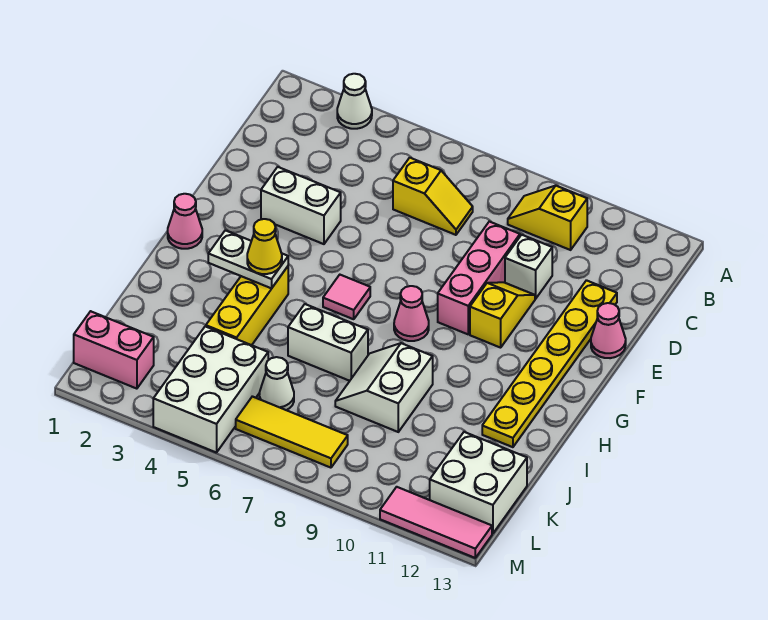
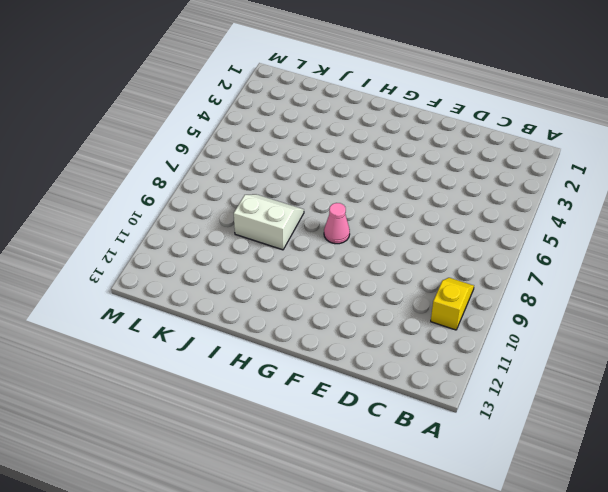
none -> white 1x1 cone [337,74,372,129]
none -> yellow 1x2 slope [393,158,473,235]
none -> pink 1x3 brick [438,222,520,334]

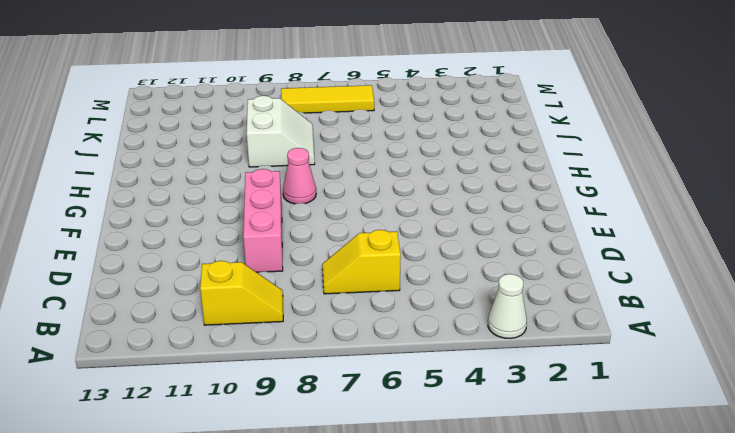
none -> white 1x1 brick [505,235,552,299]
none -> yellow 1x6 plate [482,280,617,447]
none -> white 1x2 brick [261,167,341,244]

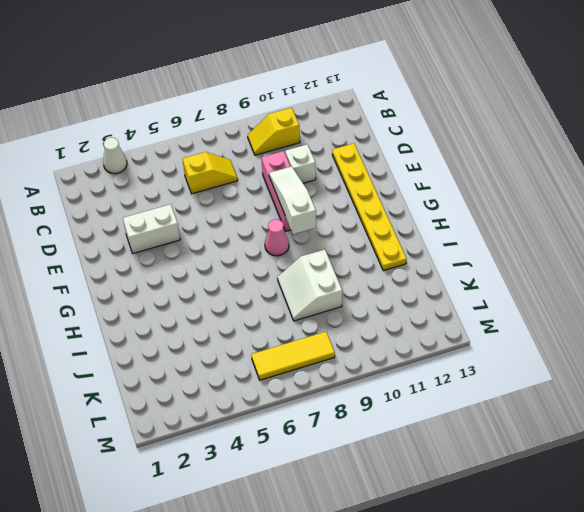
white 1x3 slope [269,166,316,234] -> none
none -> yellow 1x2 slope [470,282,535,348]
none -> pink 1x1 cone [591,303,626,358]
none -> pink 1x1 cone [168,194,202,249]

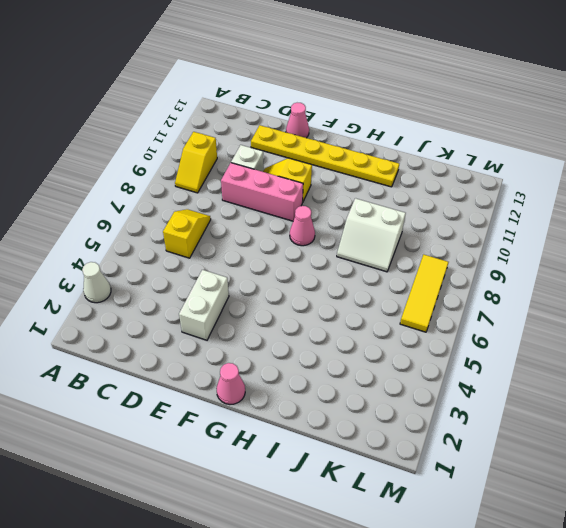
none -> pink 1x1 tile [323,275,370,319]
none -> yellow 1x3 brick [206,267,288,345]
none -> white 1x2 brick [288,304,368,381]

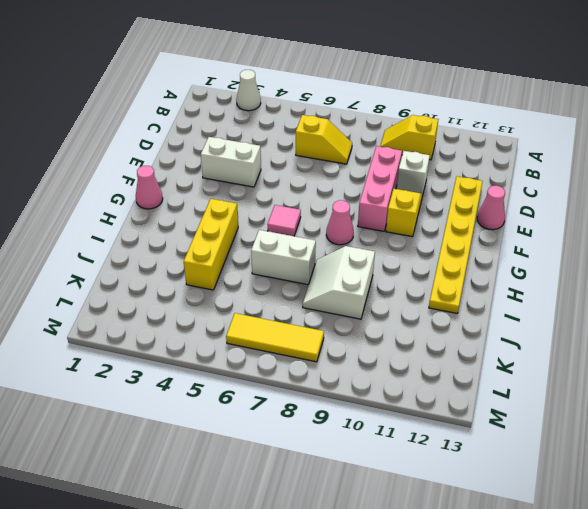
none -> white 2x3 brick [153,326,268,453]
none -> white 1x1 cone [259,357,294,410]
none -> white 2x2 brick [430,432,527,534]

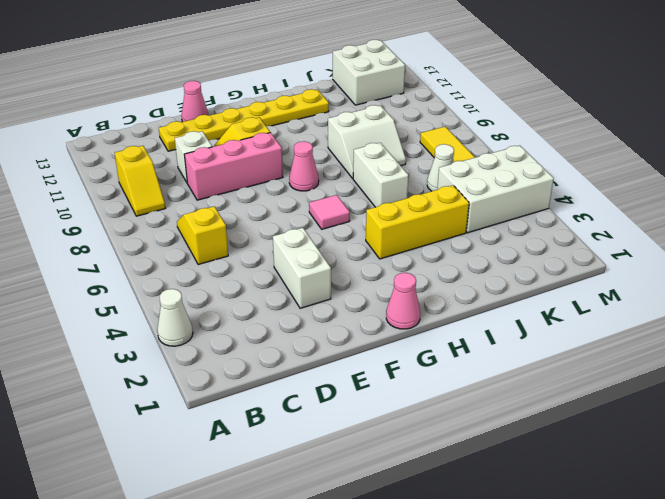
none -> pink 1x2 brick [74,311,154,389]
none -> pink 1x3 tile [380,487,492,558]
none -> white 1x2 plate [208,230,288,288]

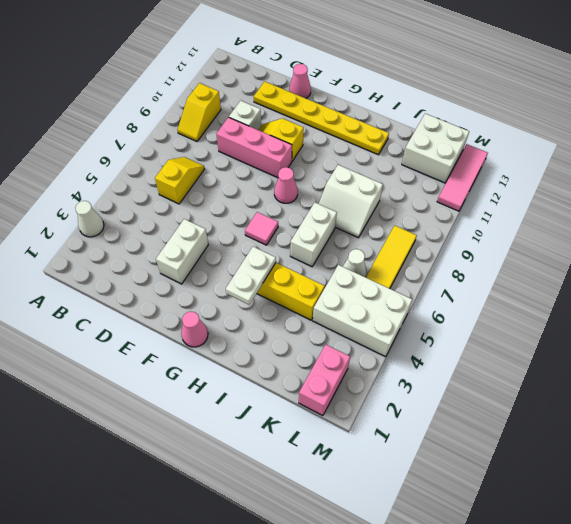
none -> yellow 1x1 cone [247,219,282,274]

